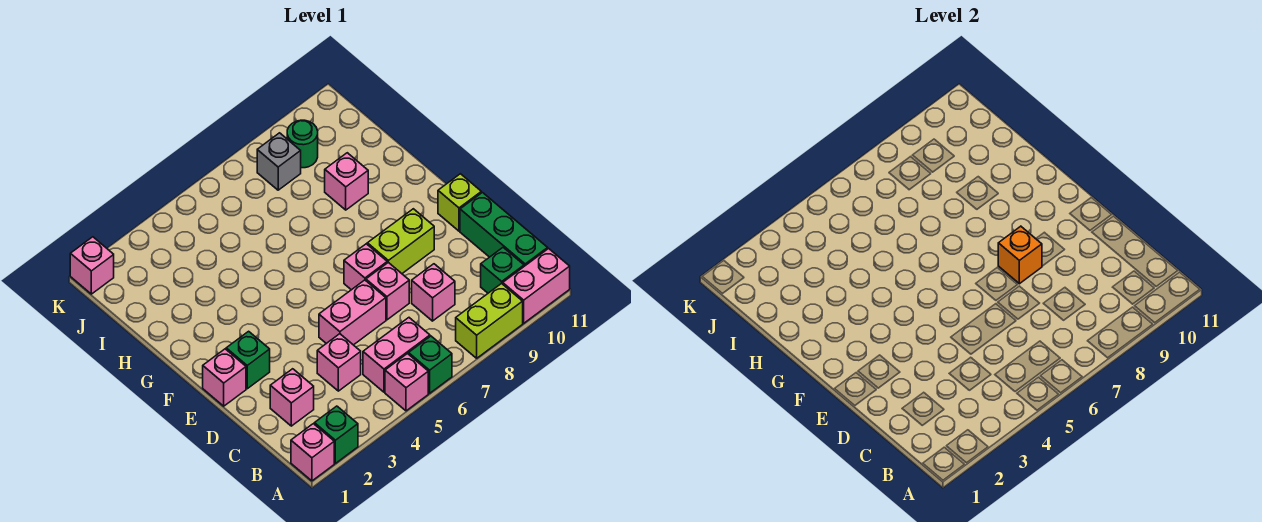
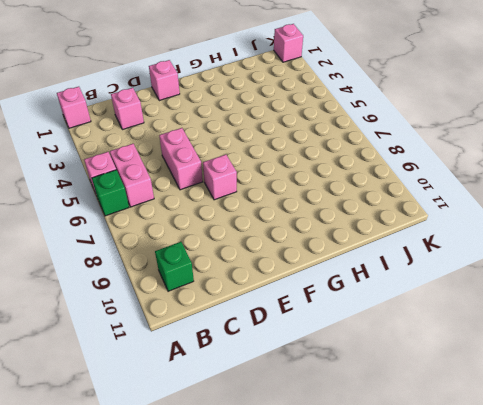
none -> green 1x1 brick [314,406,358,463]
none -> lime 1x2 brick [456,283,523,358]
none -> pink 1x2 brick [503,249,570,323]

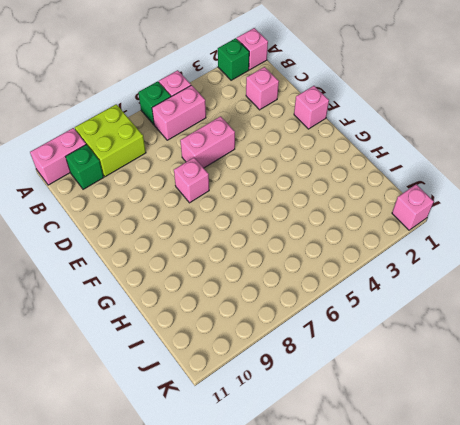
lime 2x2 brick [75,104,146,177] -> lime 1x2 brick [456,283,523,358]
none -> green 1x3 brick [460,193,548,266]
none -> pink 1x1 brick [317,334,361,391]
none -> pink 1x1 brick [412,264,455,321]

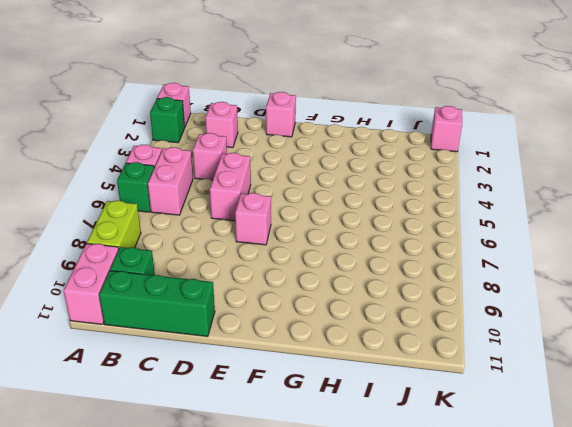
none -> pink 1x1 brick [412,264,455,321]
none -> pink 1x1 brick [366,262,409,320]
none -> green 1x1 brick [226,331,270,389]

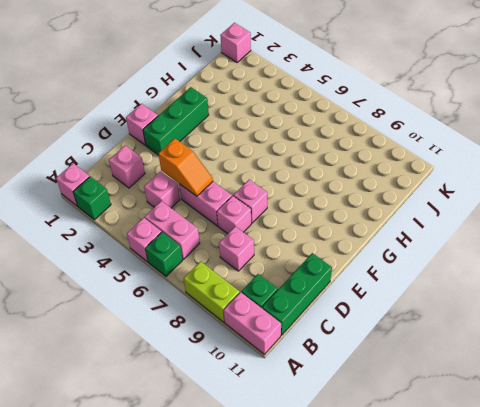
orange 1x2 slope [158,139,213,196] -> none
green 1x3 brick [143,87,209,154] -> green 1x1 brick [226,331,270,389]
none -> lime 1x2 brick [367,209,434,273]
none -> lime 1x1 brick [438,174,481,231]
none -> pink 1x1 brick [325,153,368,210]

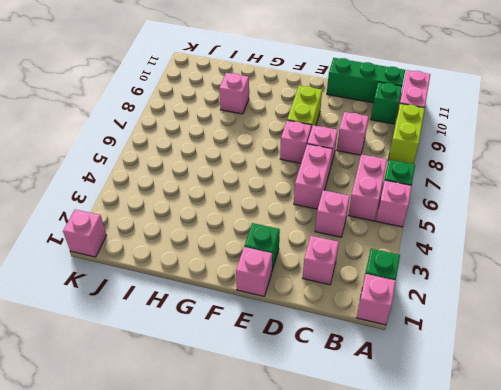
none -> lime 1x1 brick [438,174,481,231]
none -> grey 1x1 brick [257,133,301,190]
none -> green 1x1 round brick [287,120,318,168]

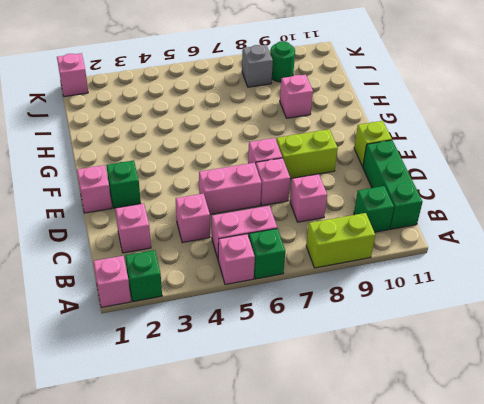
none -> pink 1x2 brick [503,249,570,323]
none -> orange 1x1 brick [998,226,1042,284]

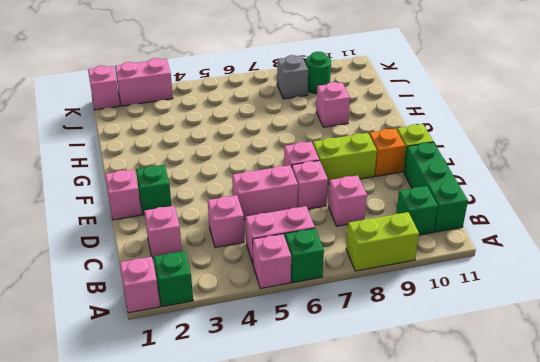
orange 1x1 brick [369,128,405,176] -> orange 1x1 brick moved to [998,226,1042,284]
pink 1x2 brick [115,58,173,106] -> pink 1x2 brick moved to [503,249,570,323]

